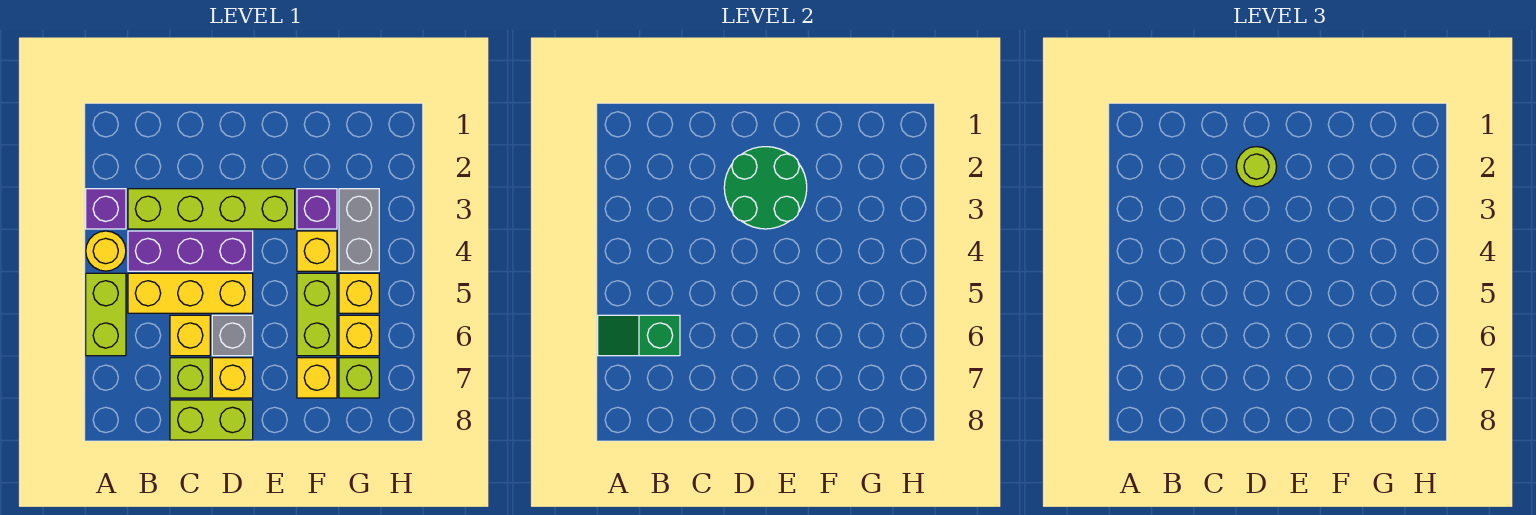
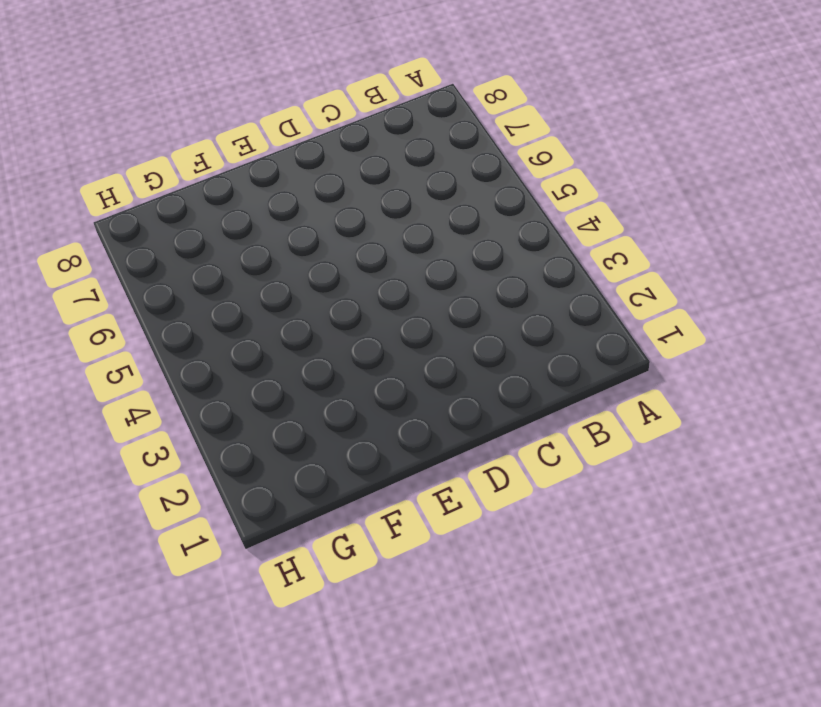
none -> purple 1x1 brick [86,189,126,229]
none -> yellow 1x1 round brick [86,231,126,271]
none -> lime 1x2 brick [86,273,126,356]

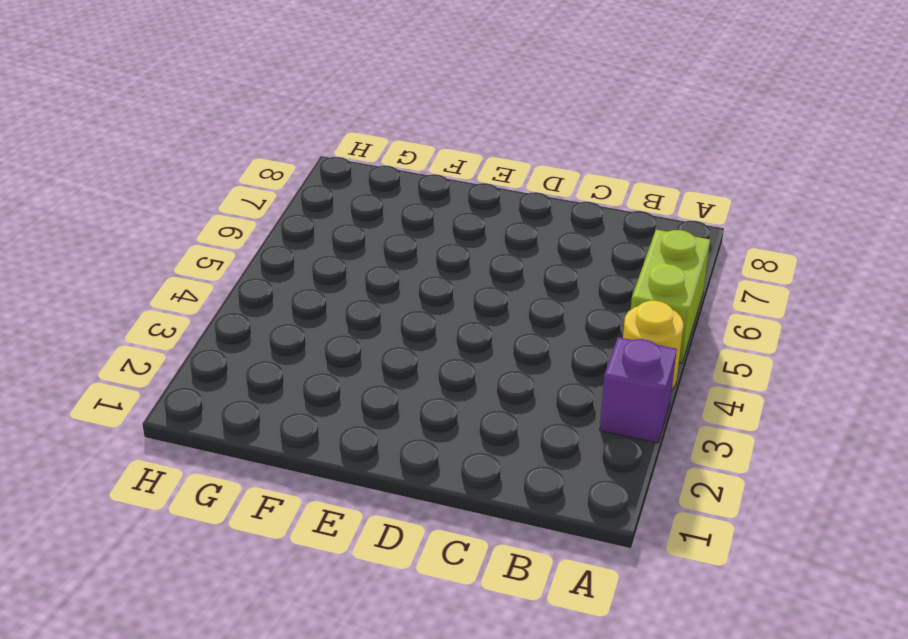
none -> lime 1x4 brick [128,189,295,229]
none -> purple 1x3 brick [128,231,253,271]
none -> yellow 1x3 brick [128,273,253,313]

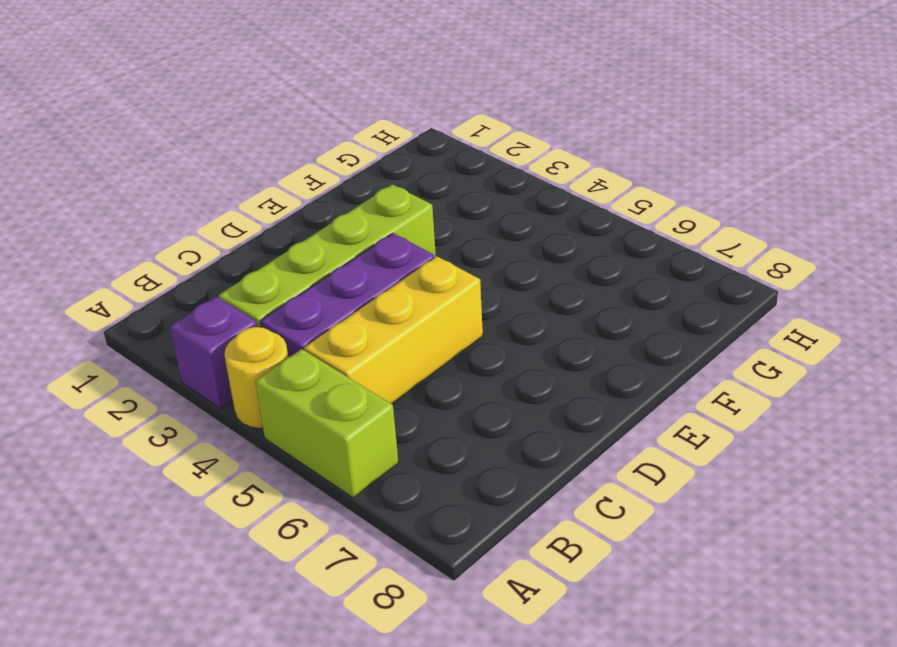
none -> yellow 1x1 brick [170,315,210,356]
none -> lime 1x1 brick [170,358,210,398]
none -> lime 1x2 brick [170,400,253,440]

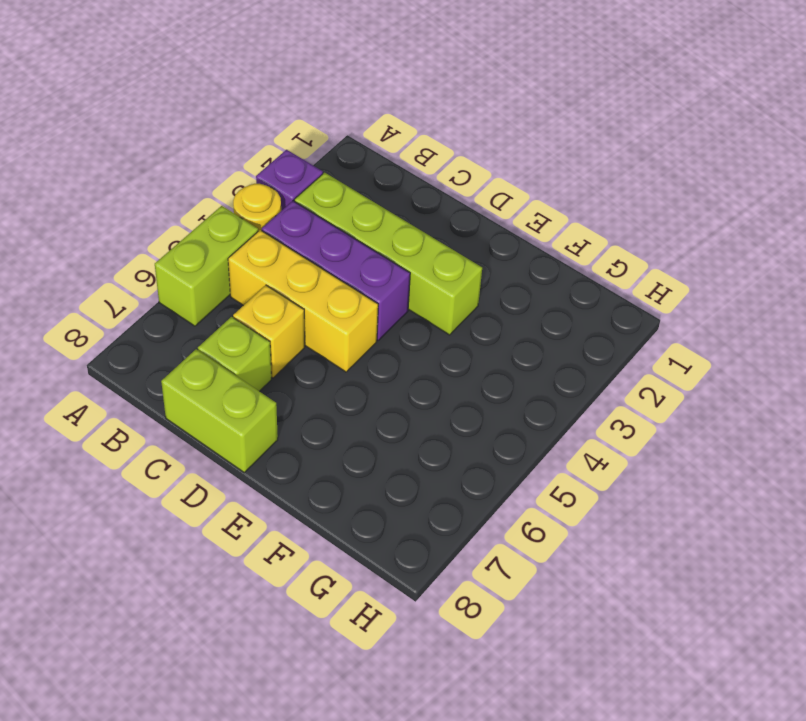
none -> grey 1x1 brick [212,315,253,356]
none -> yellow 1x1 brick [212,358,253,398]
none -> purple 1x1 brick [297,189,337,229]

